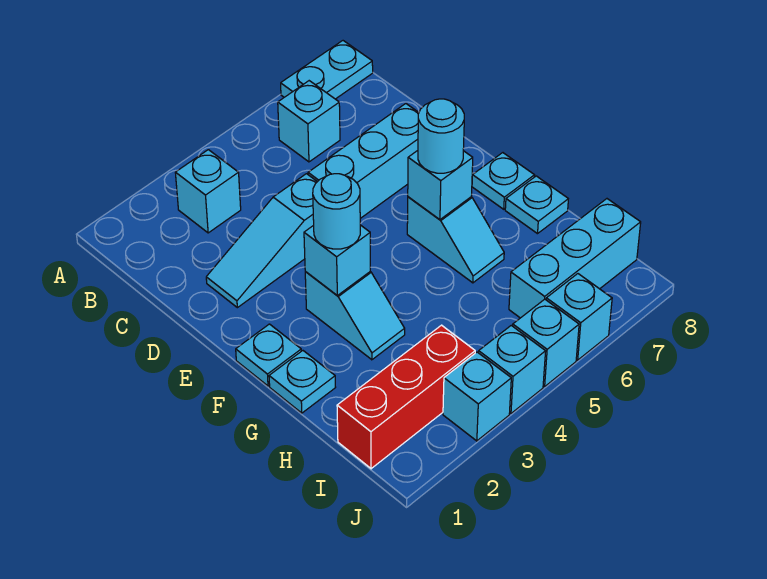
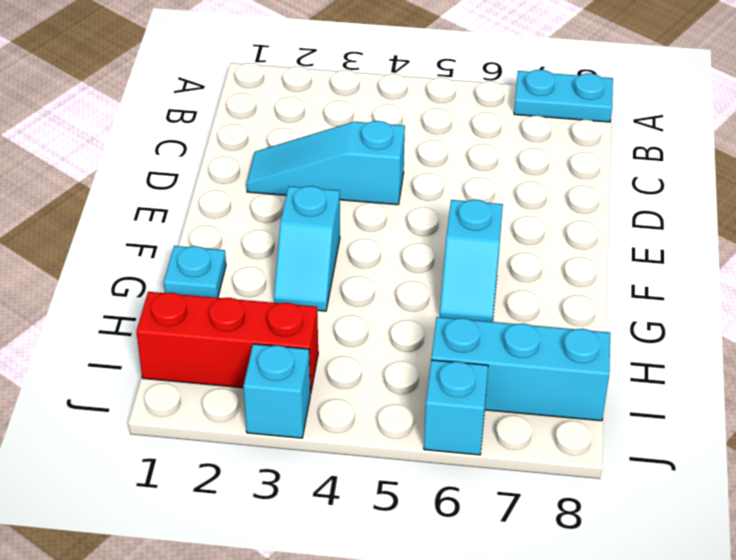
none -> cyan 1x1 brick [175,150,241,233]
none -> cyan 1x1 brick [278,81,340,162]
none -> cyan 1x3 brick [308,104,419,218]

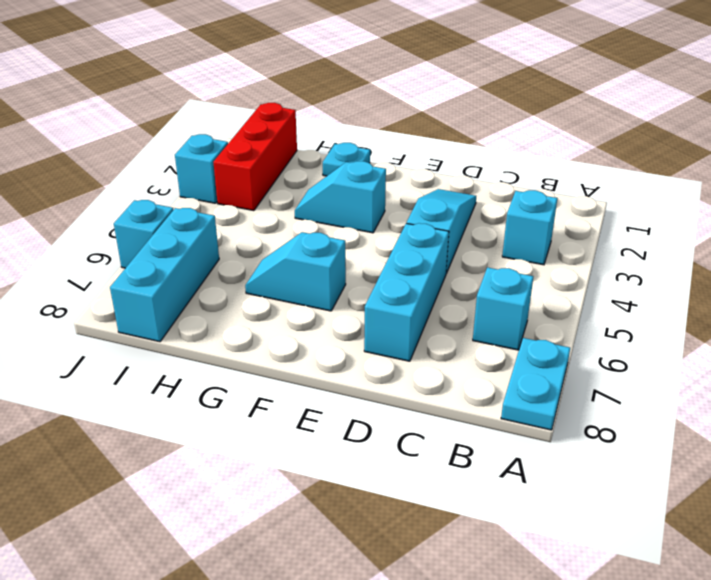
none -> cyan 1x1 plate [236,324,301,386]
none -> cyan 1x1 plate [472,153,535,209]
none -> cyan 1x1 plate [505,176,568,234]

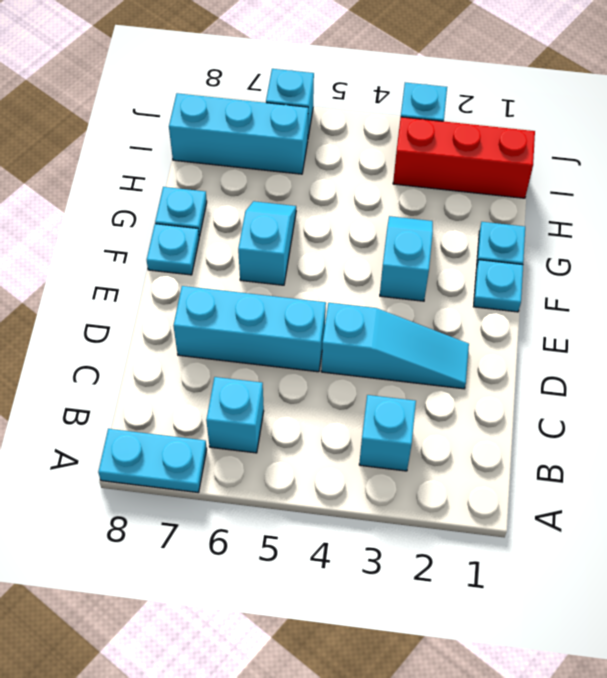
none -> cyan 1x1 brick [479,326,546,413]
none -> cyan 1x1 brick [513,299,579,387]
none -> cyan 1x1 brick [304,225,370,295]

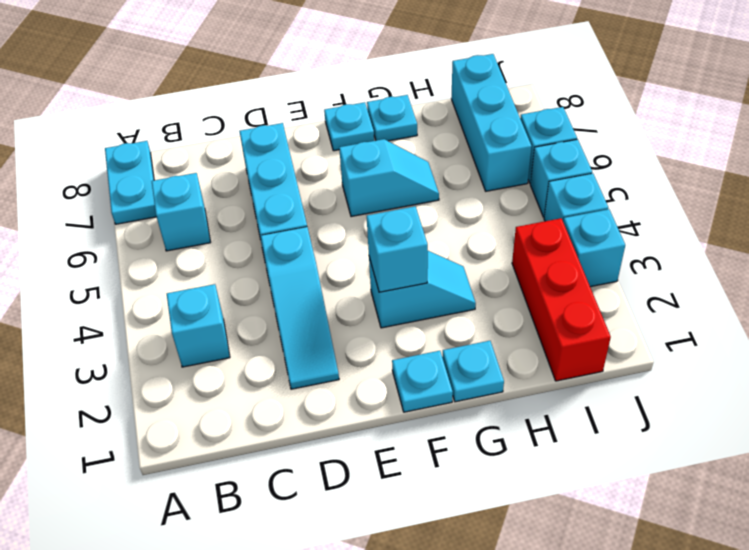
none -> cyan 1x1 brick [408,151,473,220]
none -> cyan 1x1 round brick [313,174,360,249]
none -> cyan 1x1 round brick [418,99,464,173]

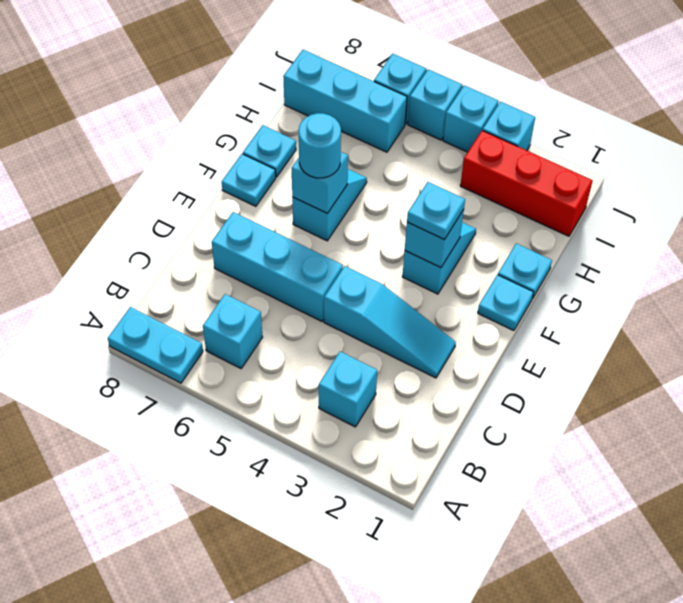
cyan 1x1 plate [407,182,465,240] -> cyan 1x1 round brick [313,174,360,249]

